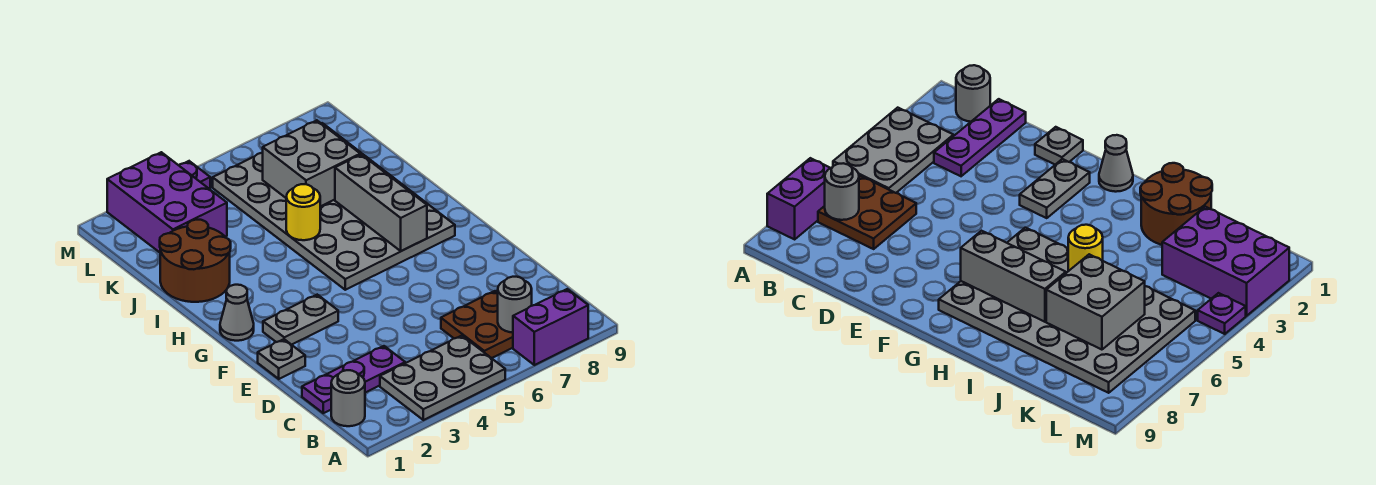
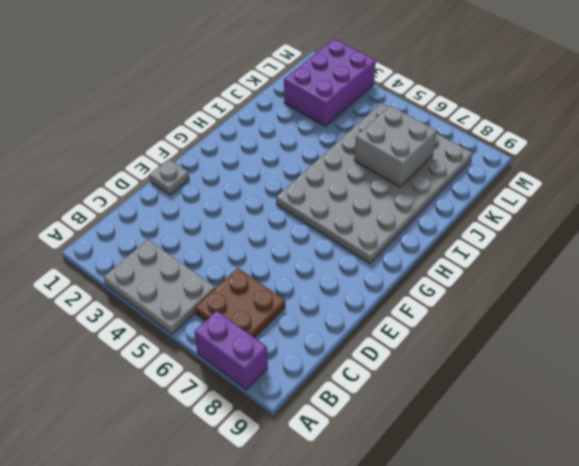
none -> grey 1x1 round brick [331,370,365,426]
none -> purple 1x3 plate [302,346,405,413]
none -> grey 1x2 plate [263,295,338,345]

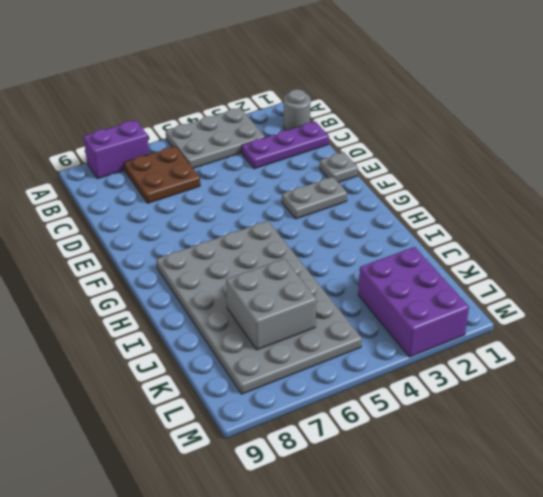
none -> grey 1x1 cone [220,285,254,341]
none -> brown 2x2 round brick [160,220,231,302]
none -> purple 1x1 plate [179,161,210,188]

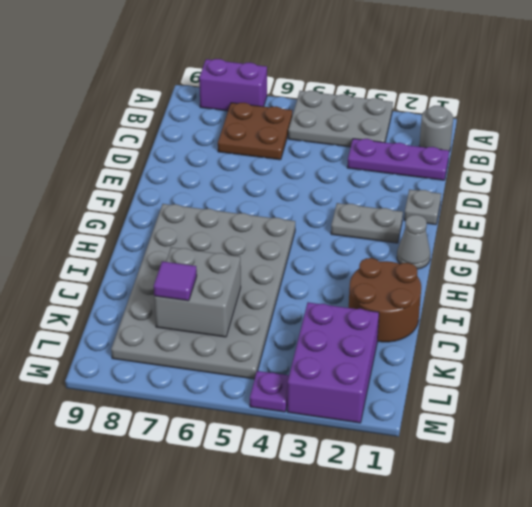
purple 1x1 tile [154,261,197,301] -> none
none -> grey 1x1 round brick [498,277,532,332]
none -> grey 1x3 brick [335,155,427,251]
none -> yellow 1x1 round brick [286,184,320,240]

